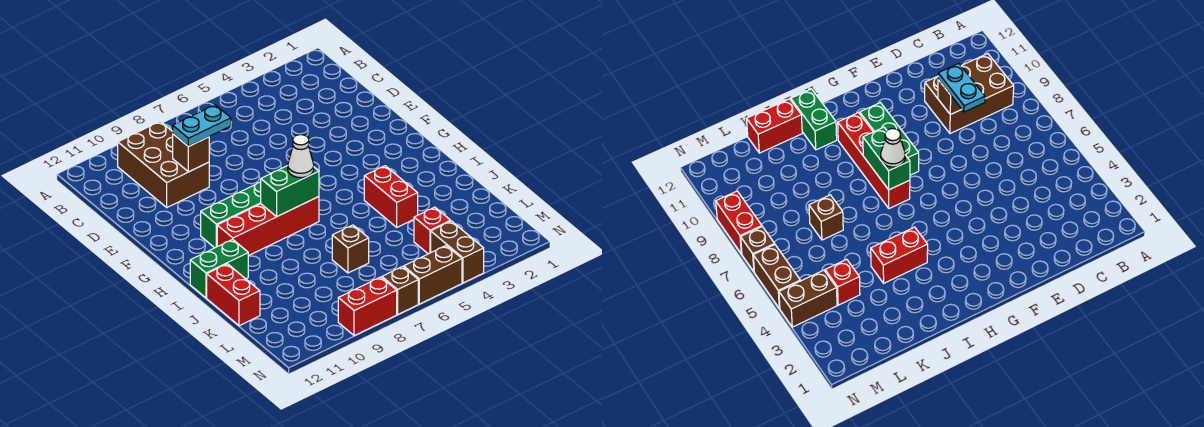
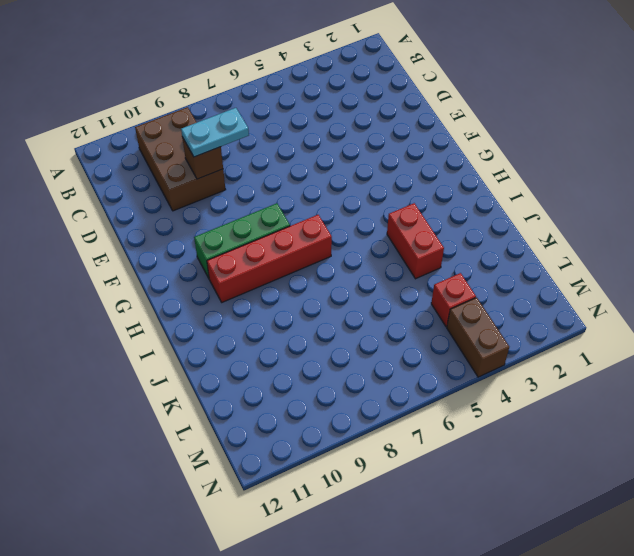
none -> green 1x2 brick [190,239,248,298]
none -> red 1x2 brick [207,264,260,326]
none -> brown 1x1 brick [332,225,369,273]

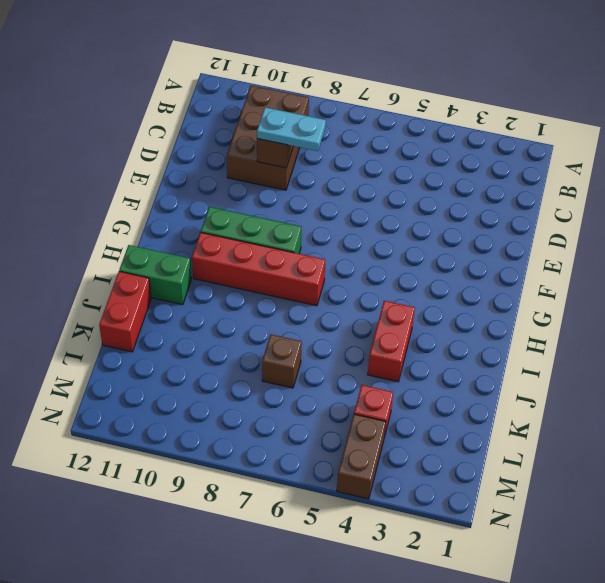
none -> brown 1x2 brick [404,246,462,304]
none -> brown 1x1 brick [382,267,418,314]
none -> red 1x2 brick [338,277,397,336]

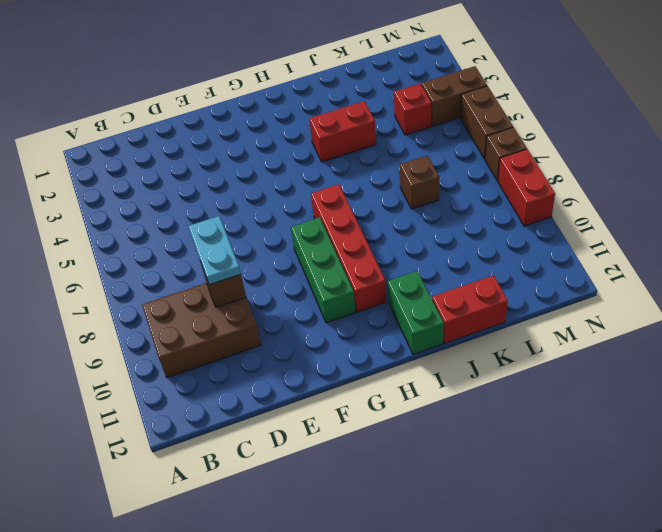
none -> green 1x2 brick [261,166,319,217]
none -> white 1x1 cone [288,135,314,178]

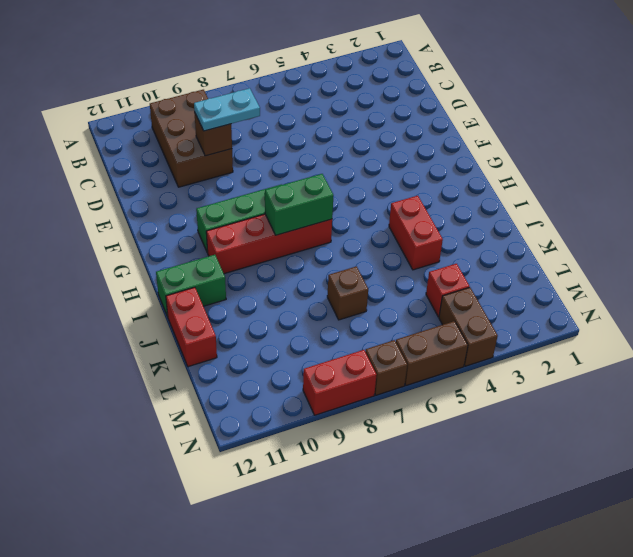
none -> white 1x1 cone [288,135,314,178]

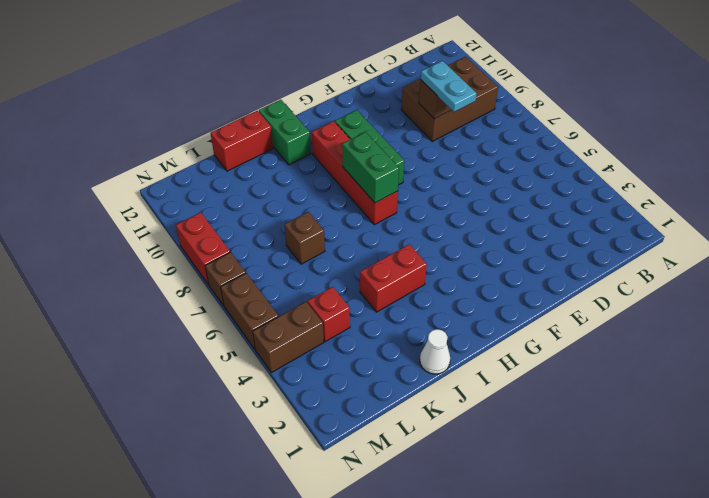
white 1x1 cone [420,329,450,374] -> white 1x1 cone moved to [288,135,314,178]

